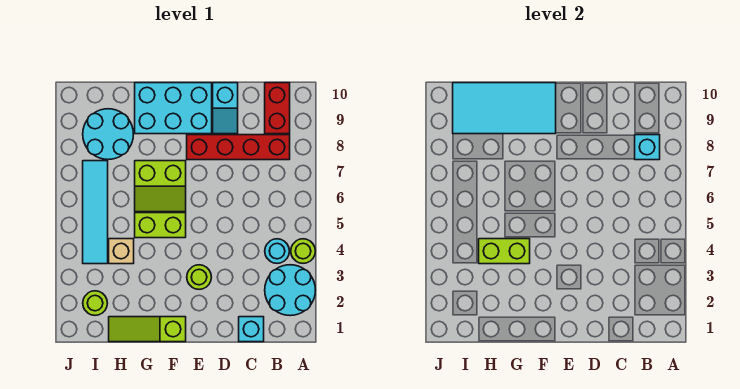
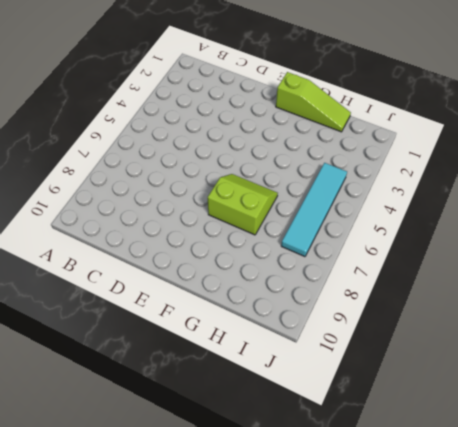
none -> cyan 2x2 round brick [265,265,315,316]
none -> lime 1x1 round brick [291,239,315,263]
none -> cyan 1x1 round brick [265,239,289,263]

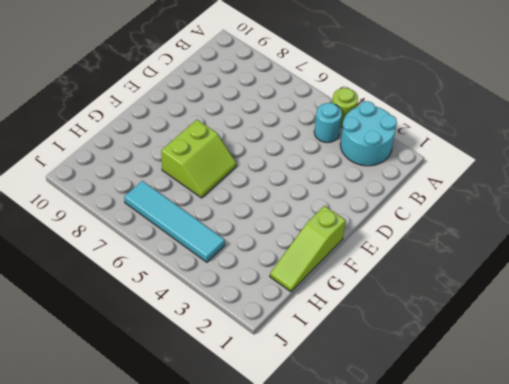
none -> red 1x4 brick [187,135,290,160]
none -> red 1x2 brick [265,83,290,134]
none -> cyan 1x1 brick [239,317,264,342]

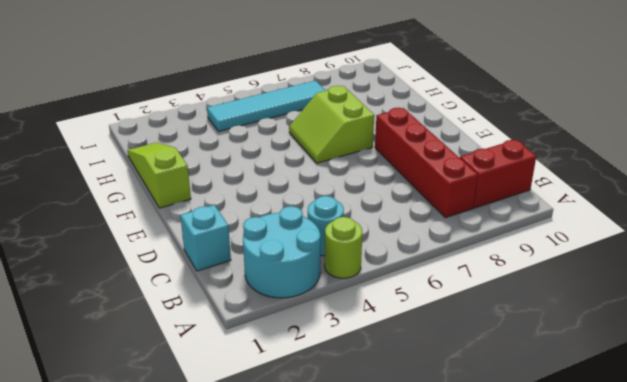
none -> cyan 1x2 slope [213,83,238,134]
none -> lime 1x1 round brick [187,265,211,289]
none -> cyan 2x3 brick [135,83,212,134]

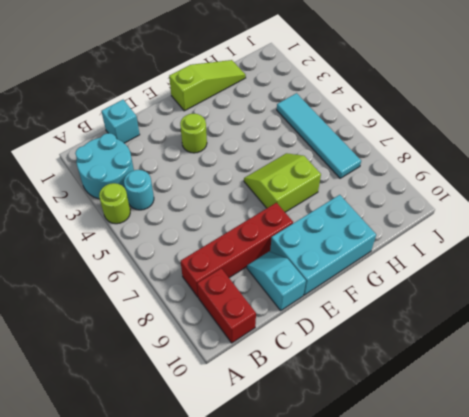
none -> lime 1x2 brick [135,213,186,238]
none -> tan 1x1 brick [109,239,134,264]
none -> cyan 2x2 round brick [83,109,133,160]

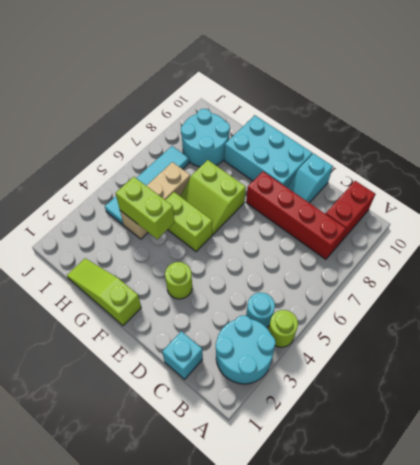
tan 1x3 brick [120,162,190,239] -> tan 1x1 brick [109,239,134,264]
none -> lime 1x1 round brick [83,291,107,315]
none -> cyan 1x1 brick [635,135,660,160]
none -> cyan 2x4 tile [453,83,556,134]

